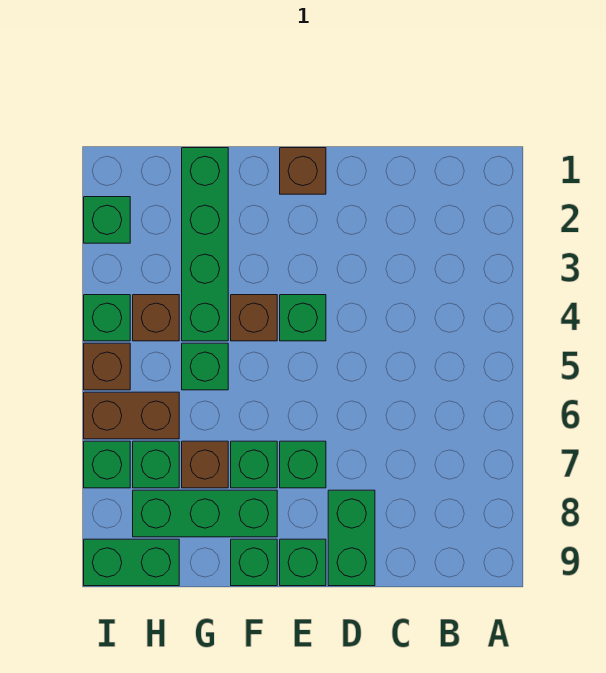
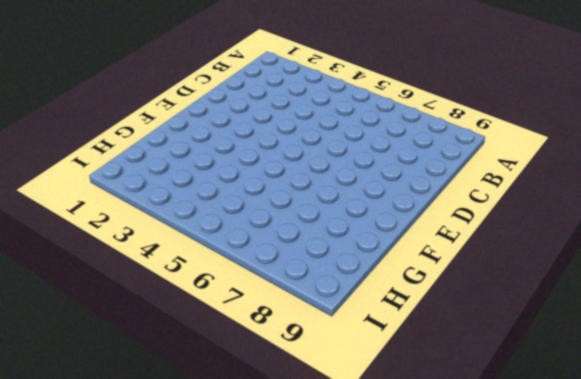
none -> green 1x2 brick [328,490,375,586]
none -> brown 1x1 brick [280,148,326,194]
none -> green 1x1 brick [280,295,326,341]

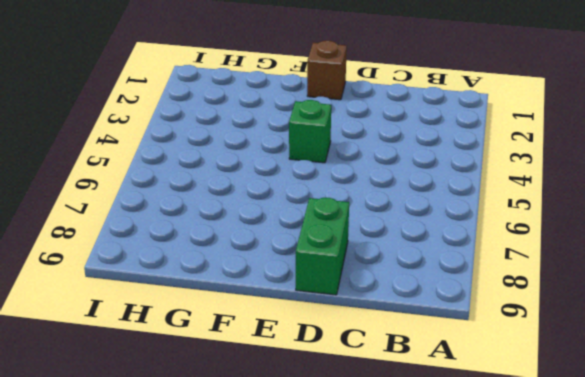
none -> green 1x1 brick [280,441,326,488]
none -> green 1x1 brick [280,539,326,586]
none -> brown 1x1 brick [231,295,277,341]

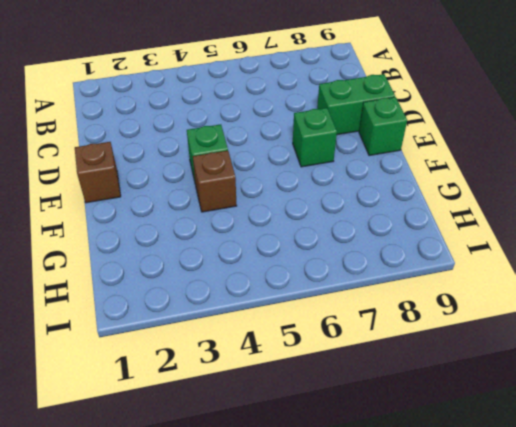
none -> green 1x1 brick [231,441,277,488]
none -> green 1x3 brick [133,490,277,537]
none -> green 1x1 brick [231,539,277,586]

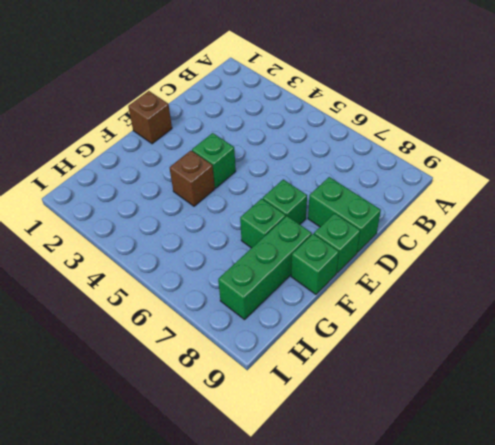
none -> green 1x4 brick [182,148,228,341]
none -> green 1x1 brick [182,343,228,390]
none -> brown 1x1 brick [182,441,228,488]

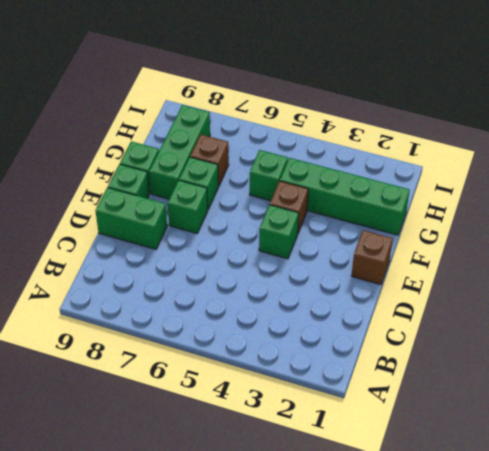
none -> brown 1x1 brick [133,295,179,341]
none -> brown 1x2 brick [84,392,179,439]
none -> green 1x1 brick [133,441,179,488]

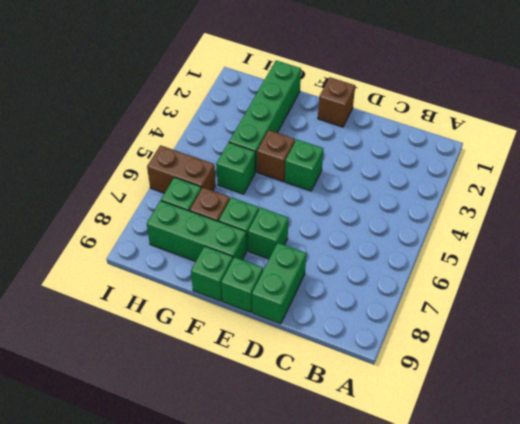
none -> brown 1x1 brick [133,295,179,341]
none -> green 1x2 brick [84,539,179,586]
none -> green 1x1 brick [84,197,130,243]

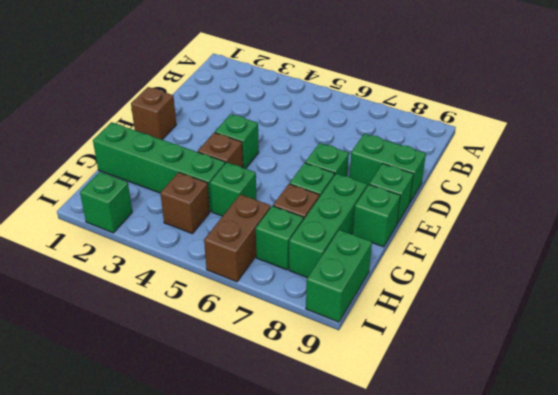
none -> green 1x1 brick [84,295,130,341]
none -> brown 1x1 brick [84,343,130,390]
none -> green 1x1 brick [84,441,130,488]

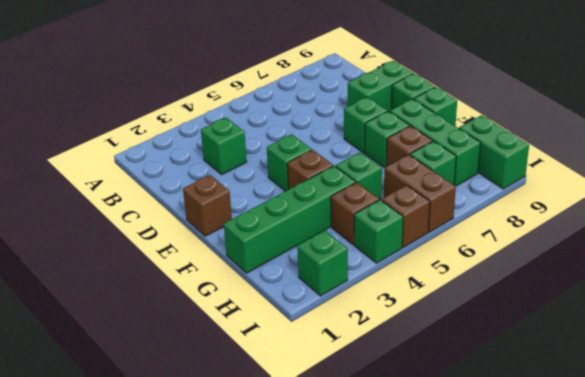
green 1x1 brick [201,118,247,174] -> green 1x1 brick moved to [84,441,130,488]

